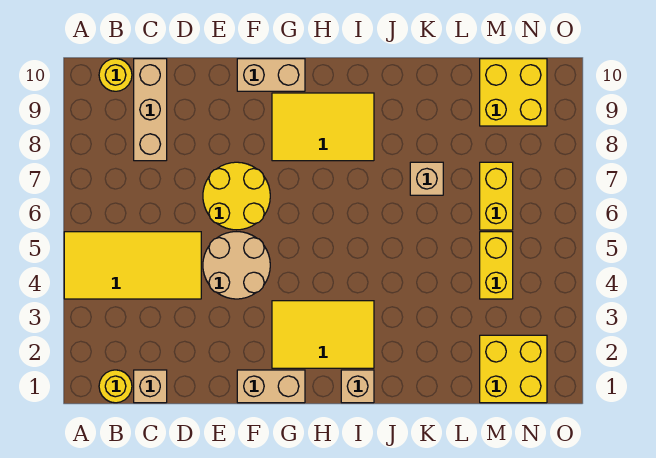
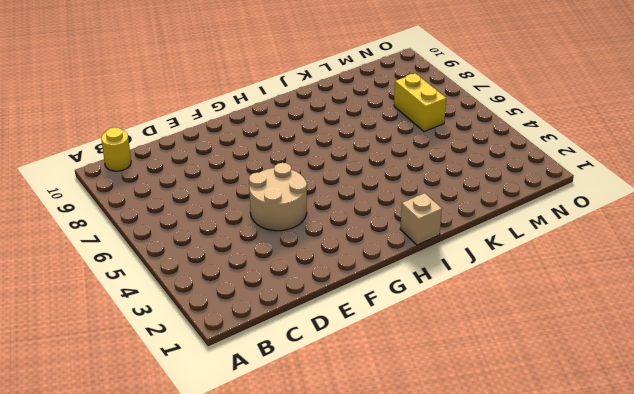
none -> yellow 2x4 tile [64,232,201,299]
none -> yellow 1x1 round brick [99,370,132,403]
none -> tan 1x1 brick [134,370,167,403]

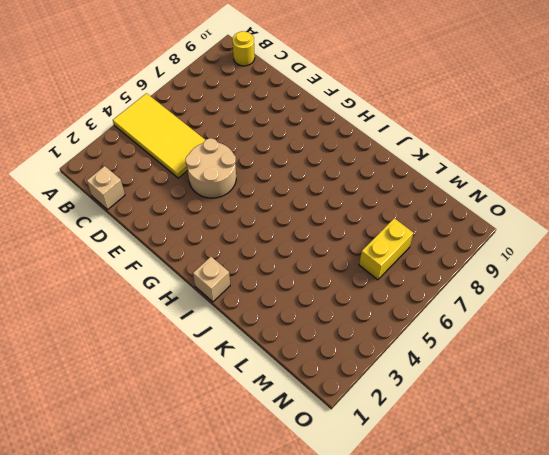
none -> yellow 1x1 round brick [99,370,132,403]
none -> tan 1x3 brick [134,59,167,161]
none -> yellow 2x2 round brick [203,162,270,230]

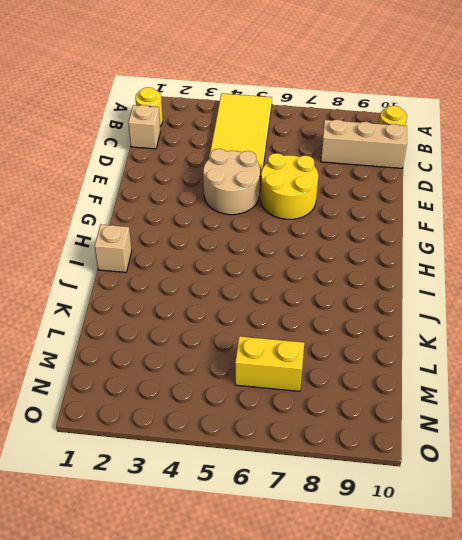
none -> tan 1x2 brick [237,370,305,403]
none -> tan 1x2 brick [237,59,305,91]
none -> yellow 2x3 tile [272,301,374,368]

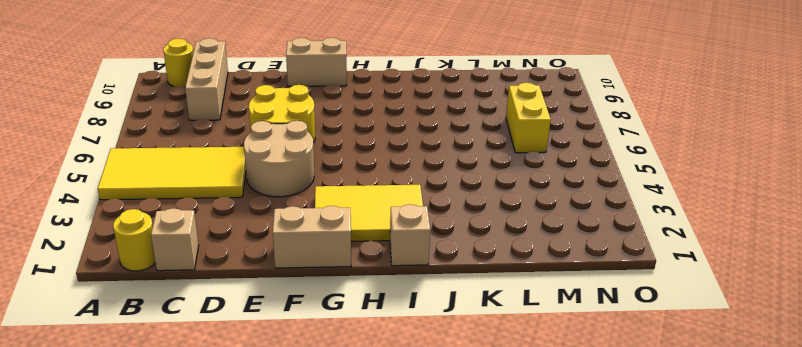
none -> yellow 2x3 tile [272,93,374,161]
none -> tan 1x1 brick [410,162,443,195]
none -> yellow 2x2 brick [480,335,547,403]

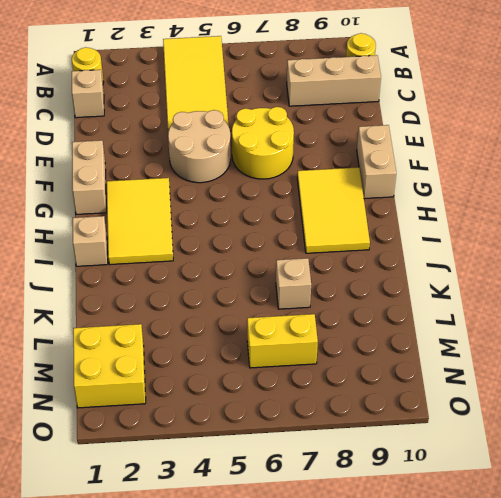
none -> yellow 1x2 brick [480,232,513,299]
none -> yellow 2x2 brick [480,59,547,126]

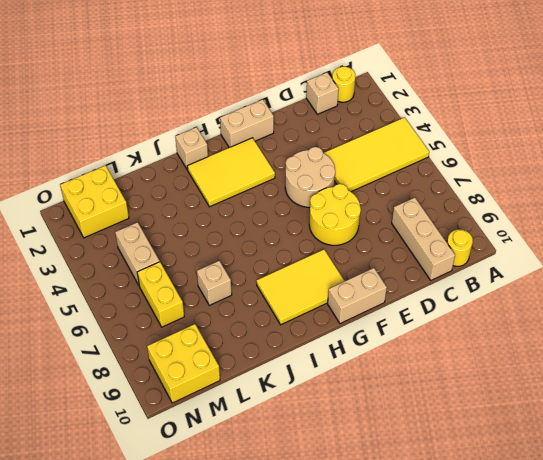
tan 1x2 brick [115,222,160,285] -> yellow 1x2 brick [480,232,513,299]

